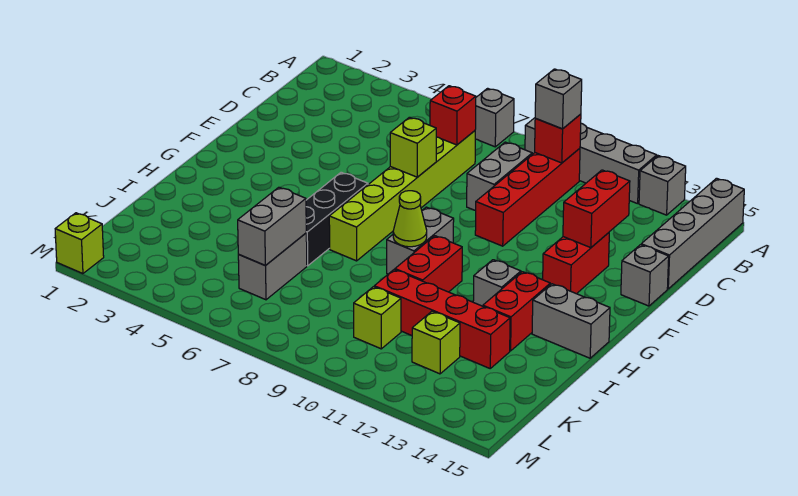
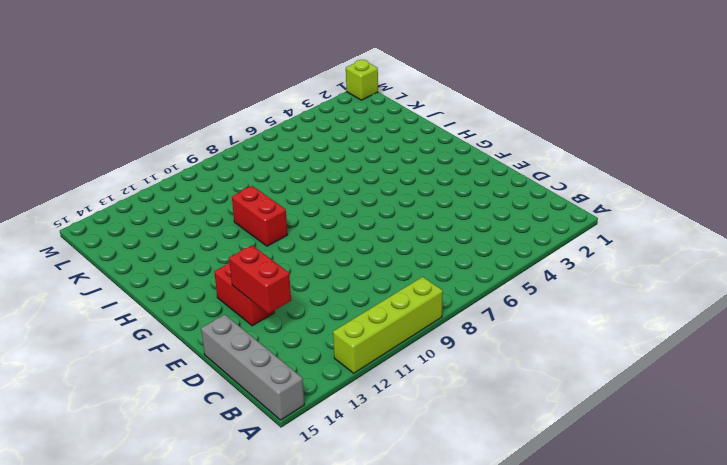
lime 1x4 brick [333,277,443,373] -> grey 1x4 brick [525,118,657,204]
none -> grey 1x1 brick [475,88,514,147]
none -> grey 1x1 brick [639,156,686,215]
none -> red 1x4 brick [475,148,580,246]

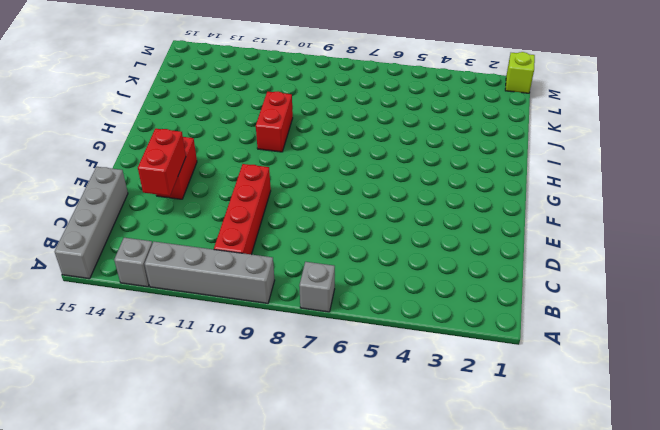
none -> lime 1x6 brick [329,131,475,261]
none -> grey 1x2 brick [467,142,532,211]
none -> grey 1x1 brick [621,245,669,306]

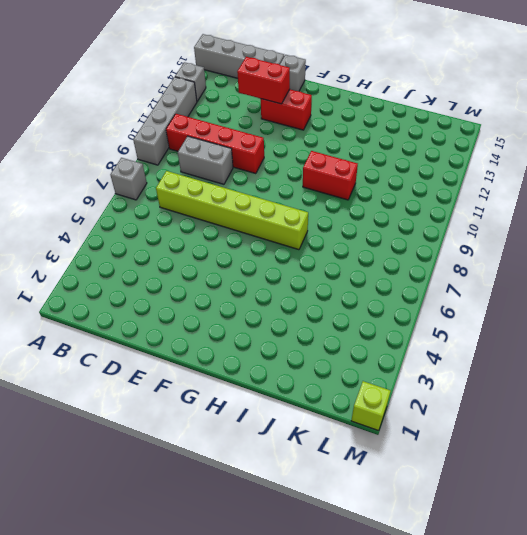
none -> black 1x3 brick [306,172,368,266]
none -> grey 1x2 brick [387,207,454,274]
none -> grey 1x1 brick [473,260,521,306]

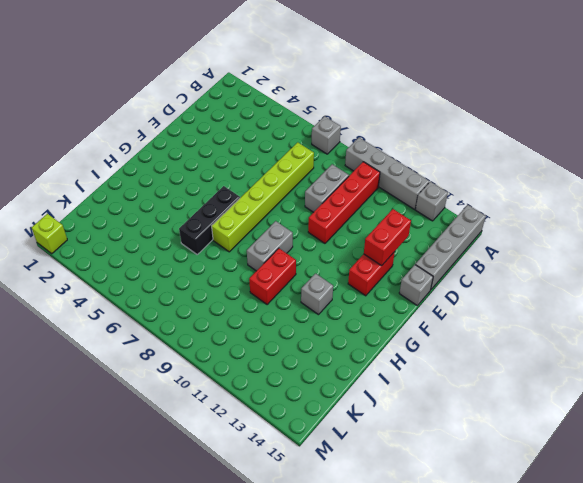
none -> red 1x2 brick [483,272,550,351]
none -> grey 1x2 brick [532,284,610,358]
none -> grey 1x2 brick [238,233,307,300]

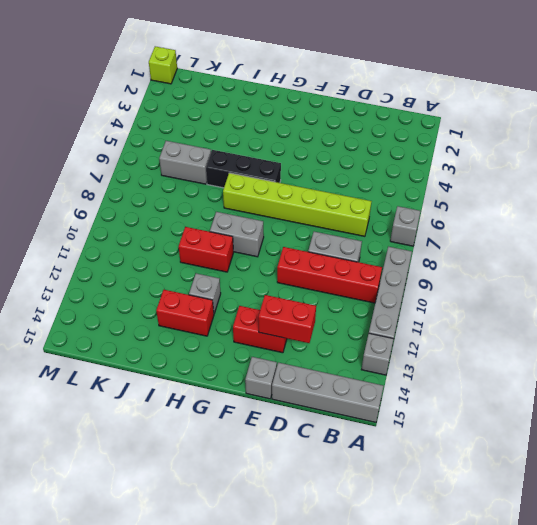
none -> grey 1x2 brick [532,284,610,358]
none -> red 1x4 brick [374,270,510,368]
none -> lime 1x1 brick [354,287,401,349]

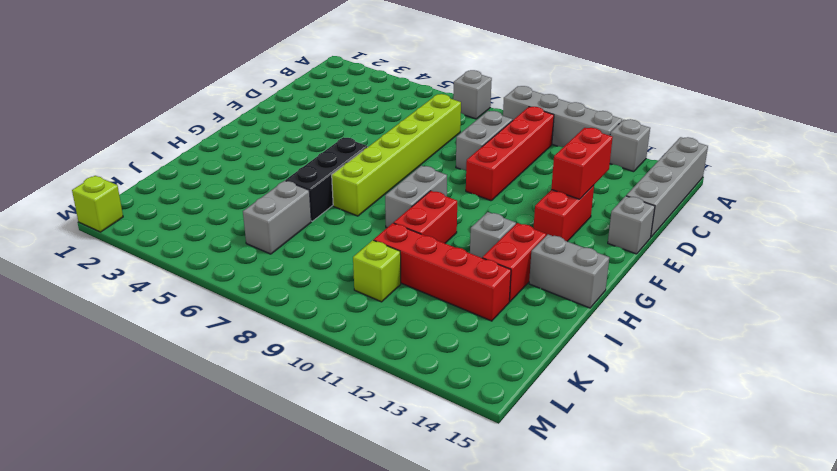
none -> lime 1x1 brick [412,311,460,374]
none -> red 1x1 brick [535,114,581,163]
none -> red 1x1 brick [430,86,476,145]

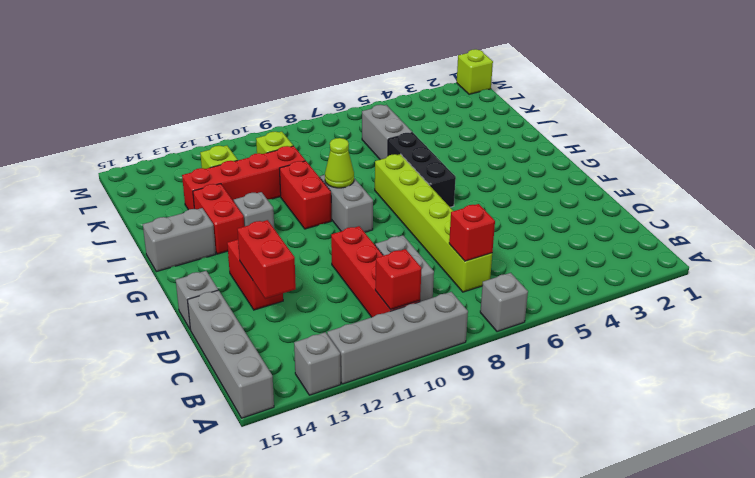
none -> lime 1x1 brick [390,117,436,177]
none -> grey 1x2 brick [238,187,306,265]
none -> grey 1x1 brick [535,69,582,129]

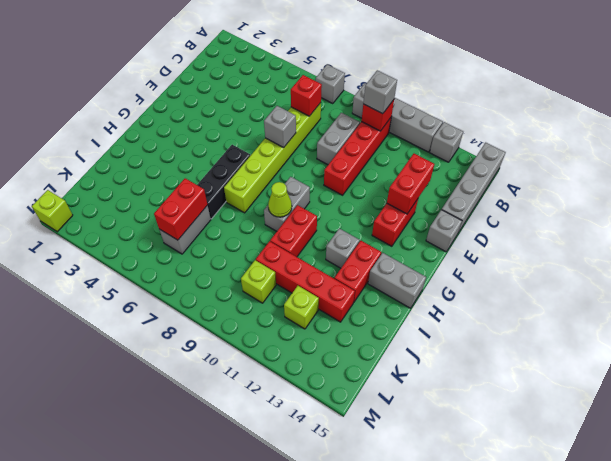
grey 1x1 brick [264,106,296,148] -> lime 1x1 brick [390,117,436,177]
red 1x2 brick [154,178,208,240] -> grey 1x2 brick [238,187,306,265]

